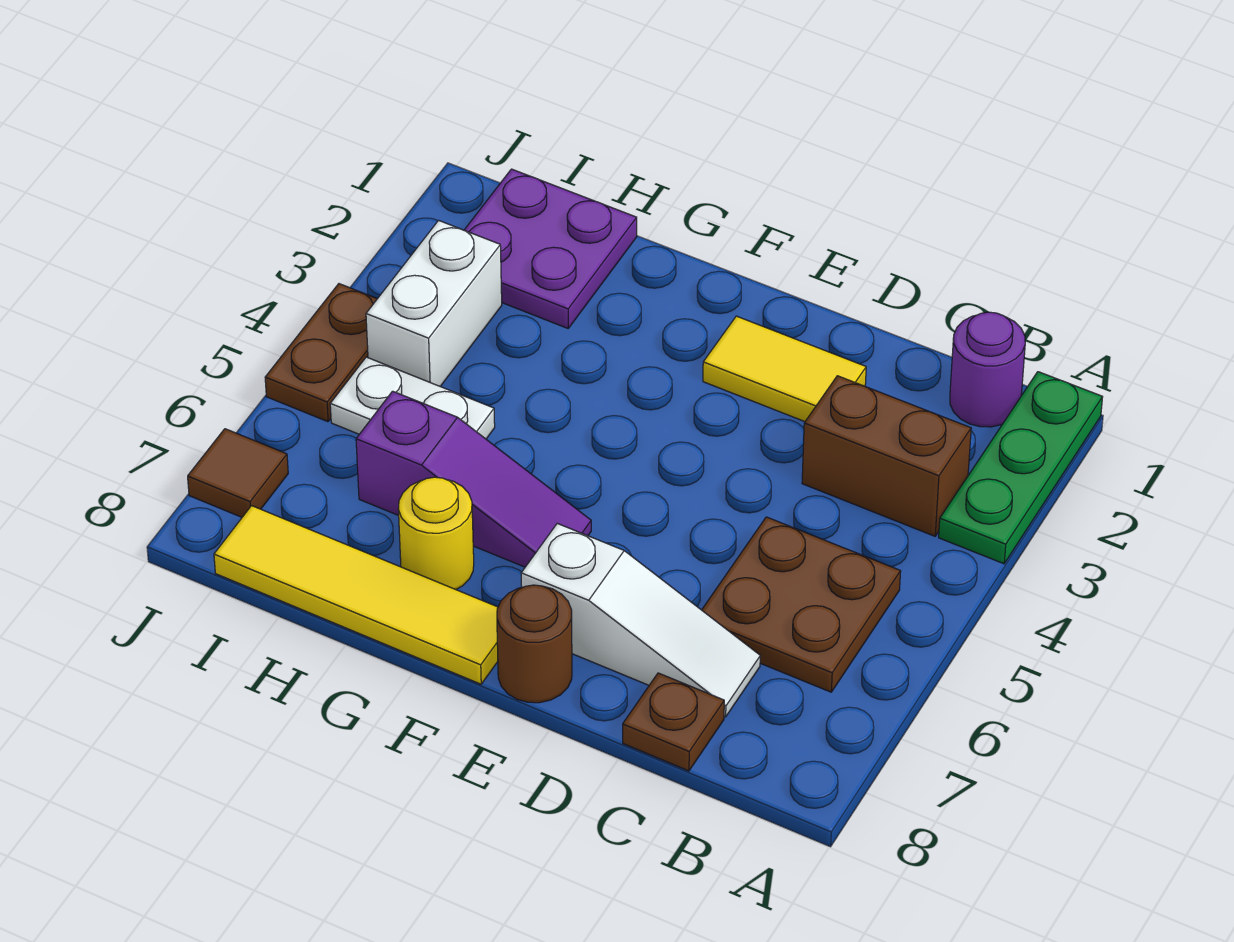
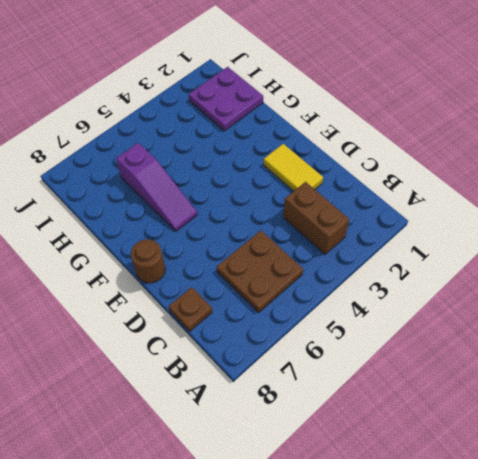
none -> green 1x3 plate [939,372,1103,564]
none -> purple 1x1 round brick [950,312,1025,427]
none -> white 1x3 slope [521,523,760,717]

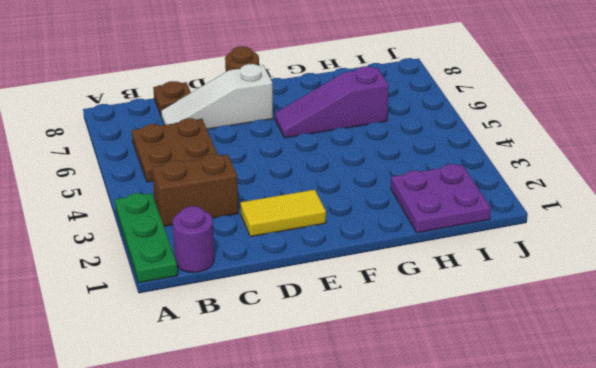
none -> yellow 1x4 tile [214,506,498,684]
none -> yellow 1x1 round brick [398,477,474,590]
none -> white 1x2 plate [330,357,495,439]

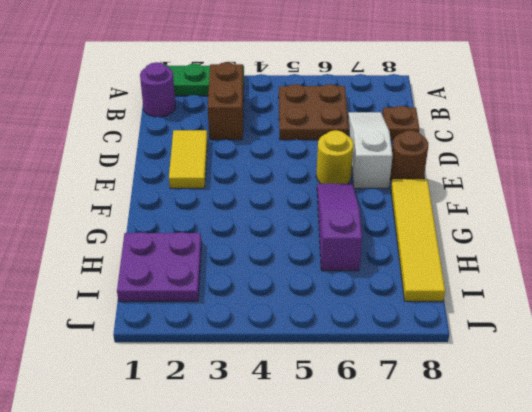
yellow 1x1 round brick [316,130,354,184] -> yellow 1x1 round brick moved to [398,477,474,590]
none -> white 1x2 plate [330,357,495,439]
none -> white 1x2 brick [366,220,502,386]
none -> brown 1x2 plate [265,284,377,422]

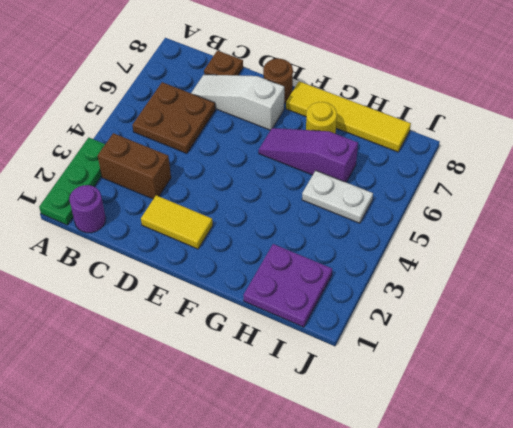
none -> white 1x2 brick [366,220,502,386]
none -> brown 1x2 plate [265,284,377,422]
none -> brown 1x1 tile [188,429,288,517]

